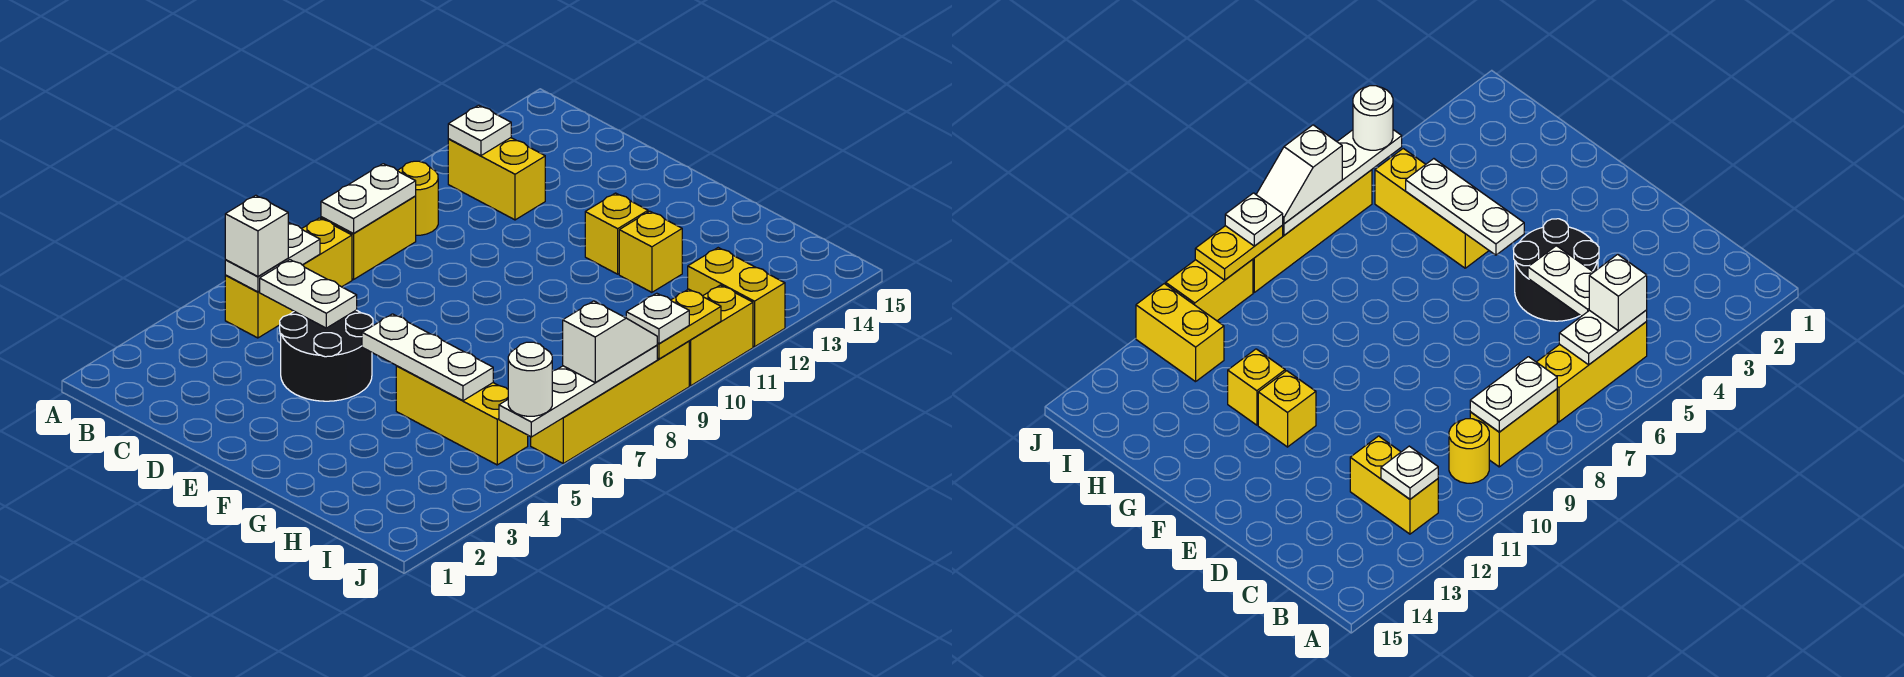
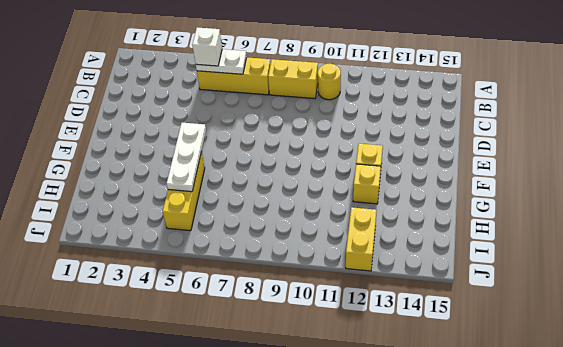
none -> yellow 1x2 brick [448,138,545,220]
none -> black 2x2 round brick [280,310,373,401]
none -> yellow 1x4 brick [531,341,689,463]

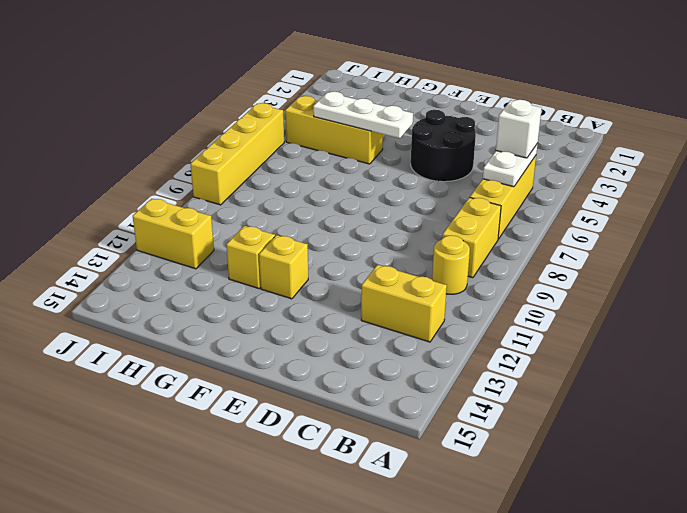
none -> yellow 1x2 brick [689,285,753,386]
none -> white 1x2 plate [321,164,416,233]
none -> white 1x1 plate [448,105,511,156]

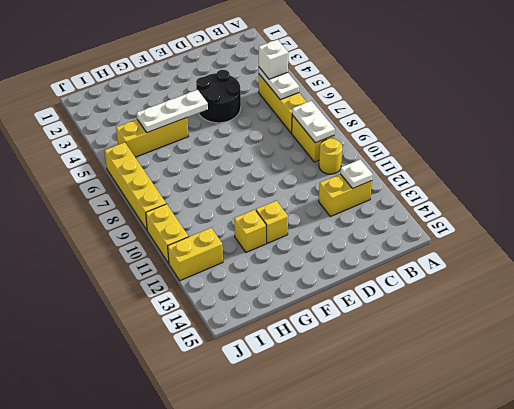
none -> white 1x2 plate [260,260,357,328]
none -> white 1x4 plate [499,345,657,437]
none -> yellow 1x2 plate [657,289,721,359]

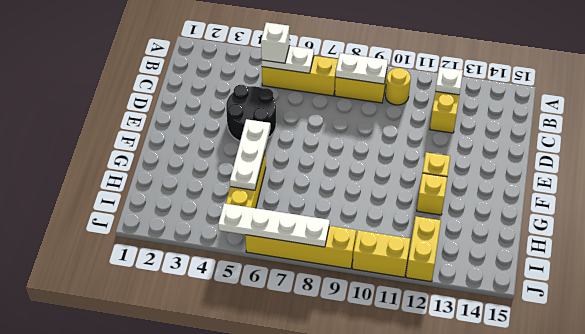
none -> white 1x2 plate [260,260,357,328]
none -> yellow 1x2 plate [657,289,721,359]
none -> white 1x1 round brick [508,342,552,416]

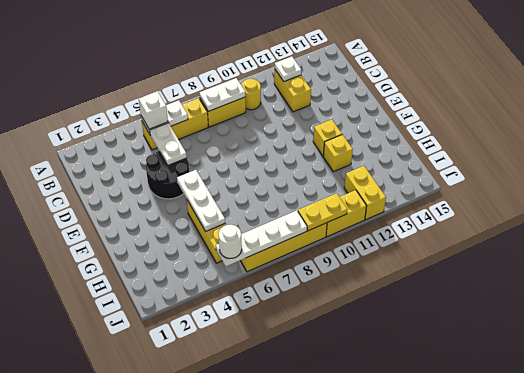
none -> white 1x2 slope [563,301,657,382]
none -> white 1x1 plate [626,293,689,344]

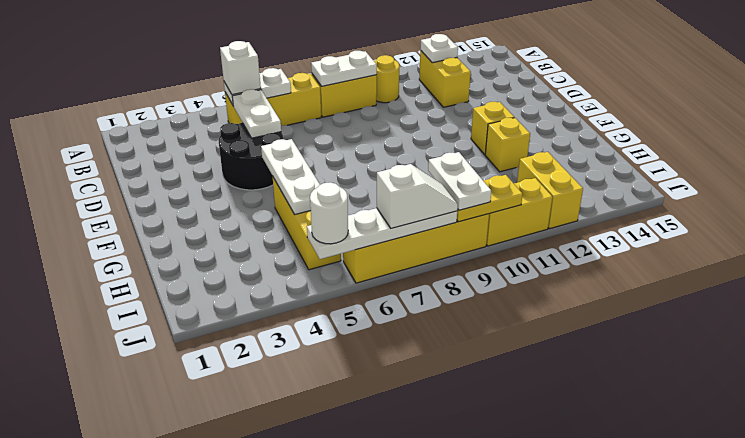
white 1x2 plate [428,152,491,210] -> white 1x1 plate [626,293,689,344]

